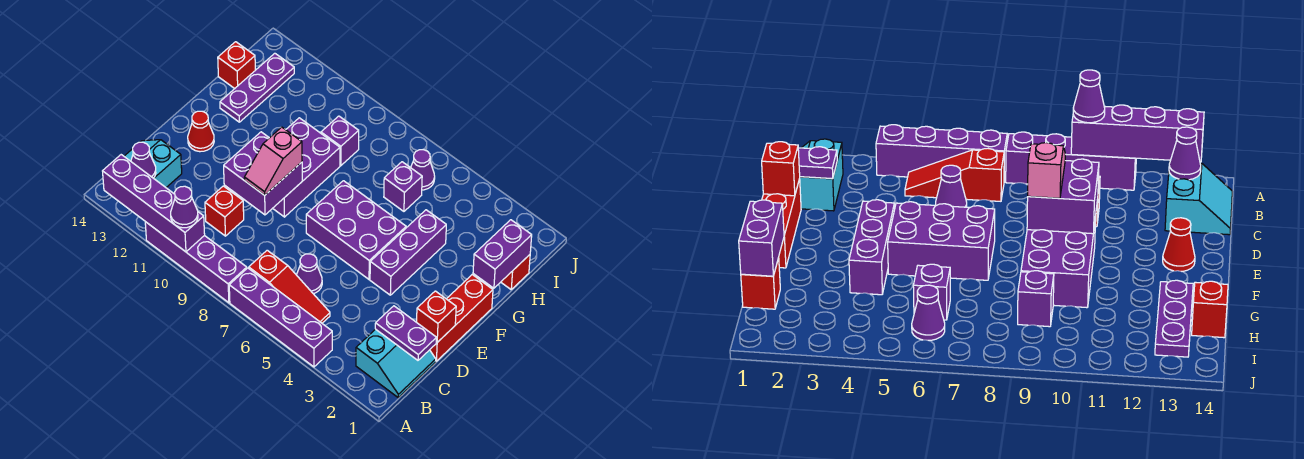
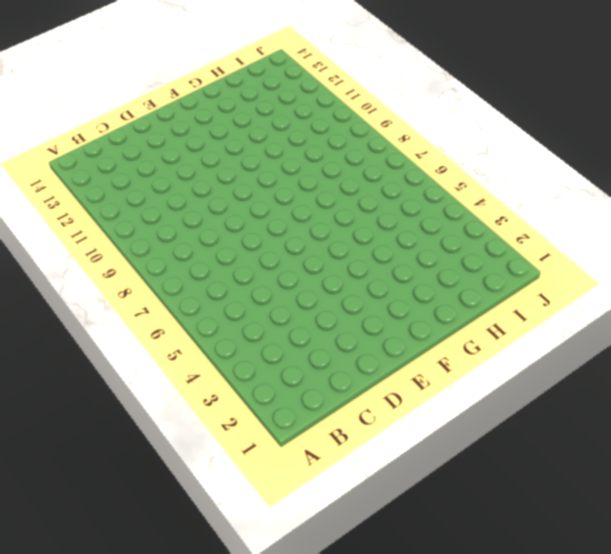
none -> purple 1x4 brick [229,268,332,367]
none -> purple 1x4 brick [145,222,247,303]
none -> cyan 2x2 slope [356,329,436,397]

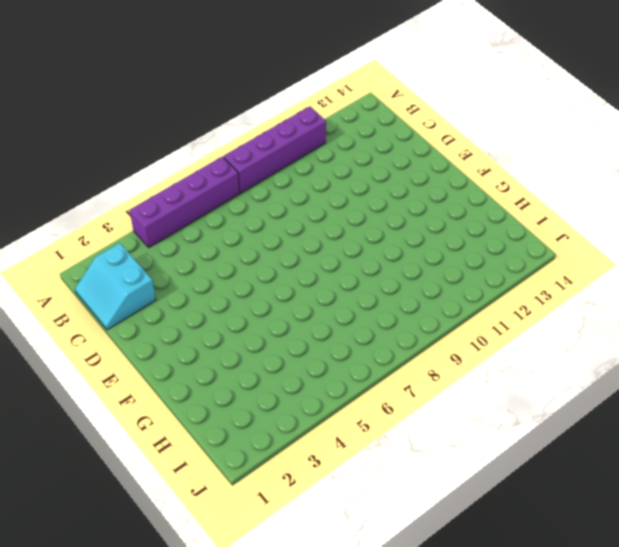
none -> red 1x3 slope [249,250,330,323]
none -> cyan 2x2 slope [124,140,182,187]
none -> purple 1x1 cone [297,254,322,294]

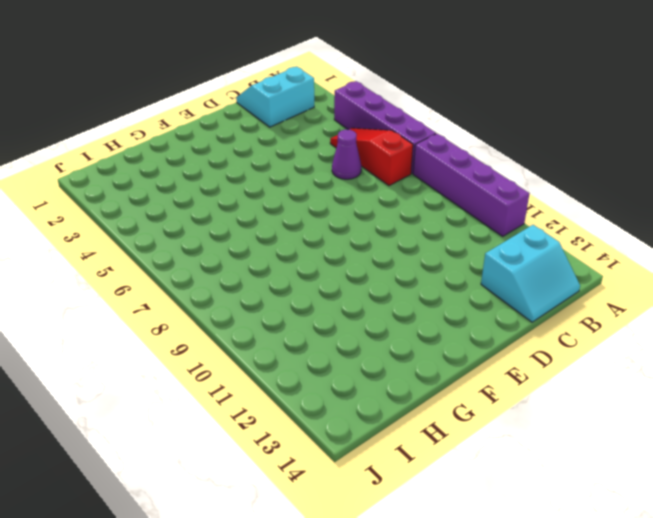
none -> red 1x1 brick [205,186,244,236]
none -> red 1x3 brick [430,275,493,361]
none -> purple 1x3 brick [370,210,446,295]

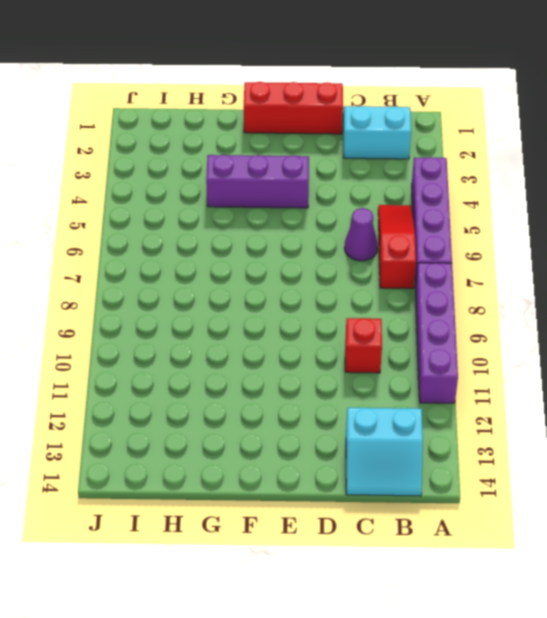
none -> purple 2x3 brick [306,181,406,279]
none -> purple 2x3 brick [273,118,340,217]
none -> red 1x1 cone [188,111,214,152]

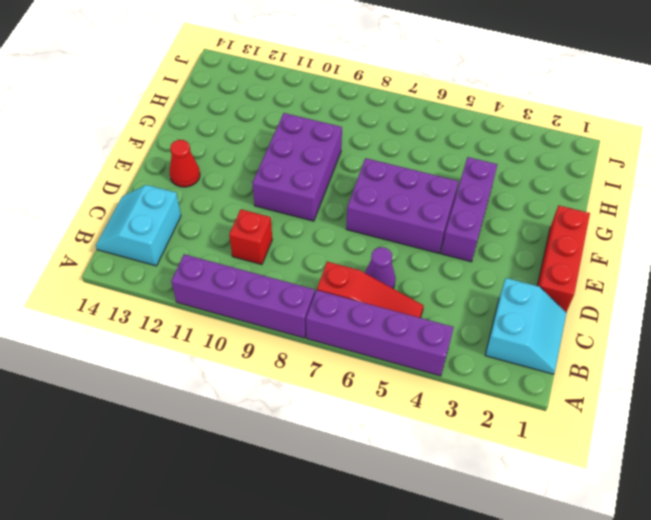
none -> purple 1x3 plate [220,53,294,122]
none -> red 1x1 brick [501,255,530,289]
none -> purple 1x1 brick [384,162,422,211]

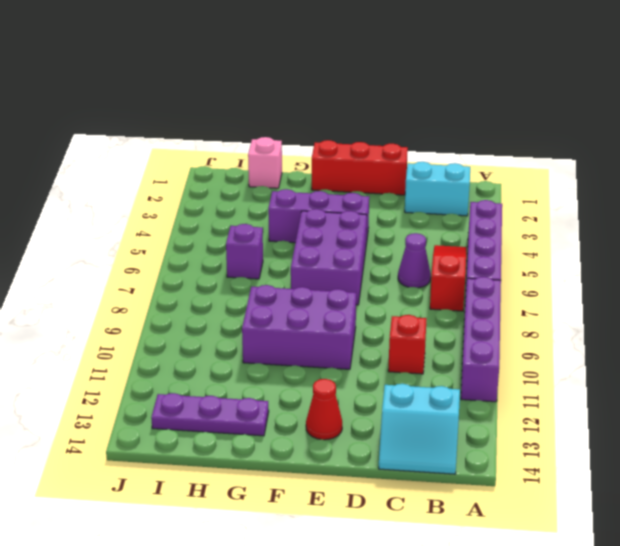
pink 1x1 brick [248,137,282,188] -> red 1x1 brick [501,255,530,289]
none -> purple 1x1 brick [321,116,359,166]
none -> red 1x1 brick [218,42,255,89]
none -> purple 1x1 cone [411,150,435,190]

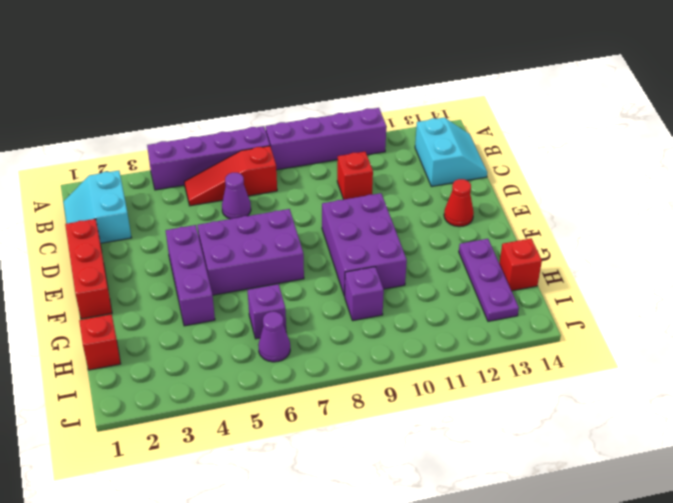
none -> purple 1x4 brick [103,155,205,252]
none -> purple 1x1 cone [131,142,156,178]
none -> purple 1x2 plate [375,306,437,360]

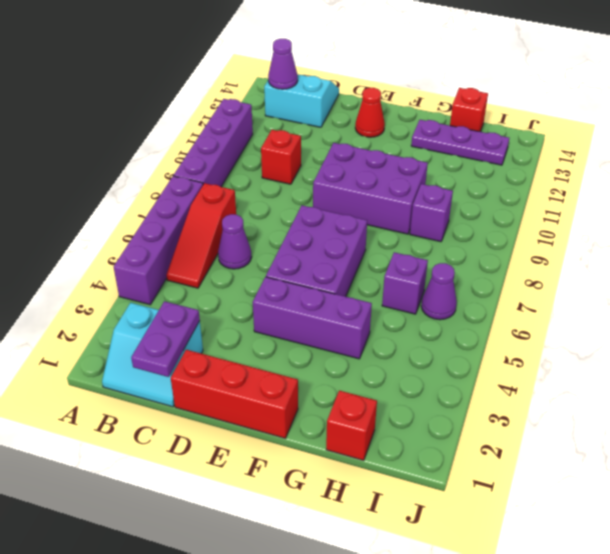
none -> purple 1x4 brick [103,155,205,252]
none -> red 1x1 brick [417,291,456,342]
none -> purple 2x2 brick [224,132,302,215]

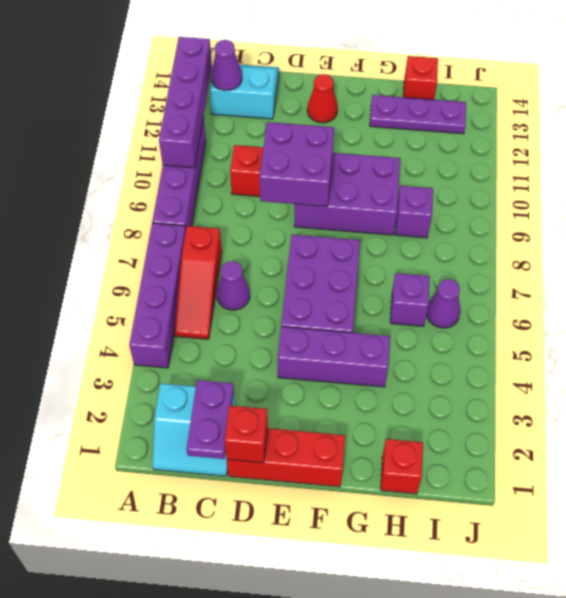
none -> purple 1x2 brick [473,220,532,288]
none -> purple 1x1 cone [171,186,198,228]
none -> pink 1x2 slope [244,127,302,195]

